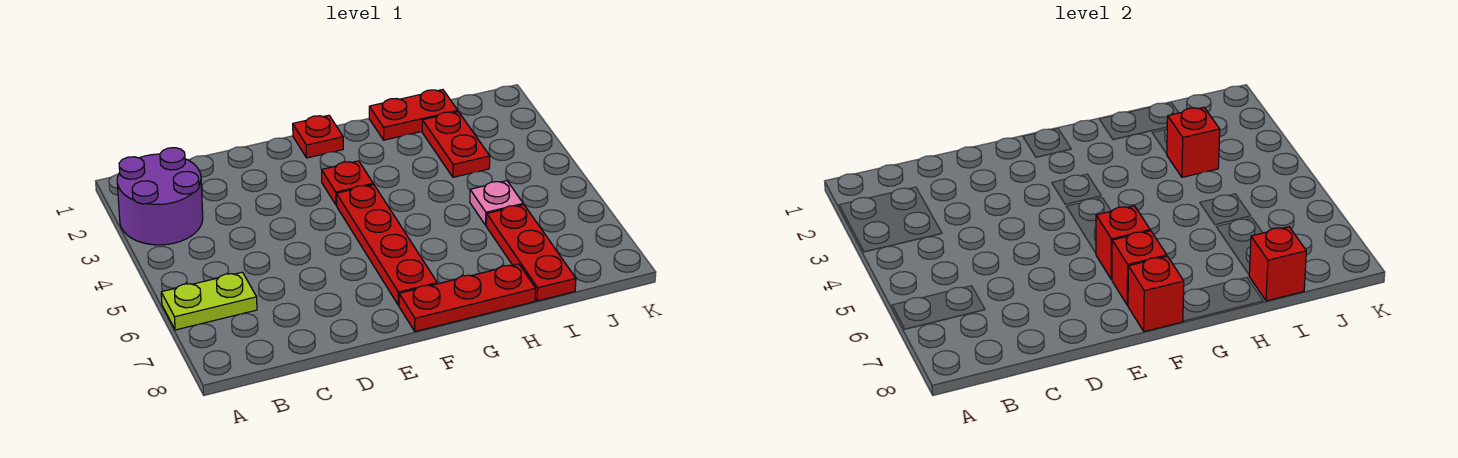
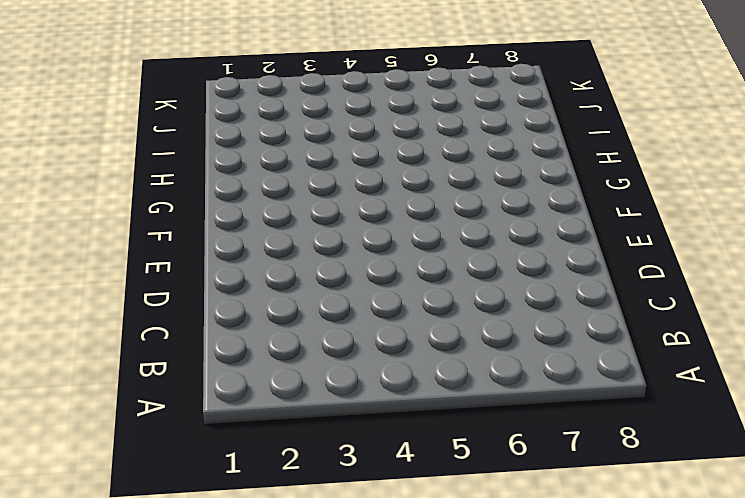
none -> purple 2x2 round brick [117,148,203,245]
none -> lime 1x2 plate [161,272,257,330]
none -> red 1x1 plate [293,115,343,158]

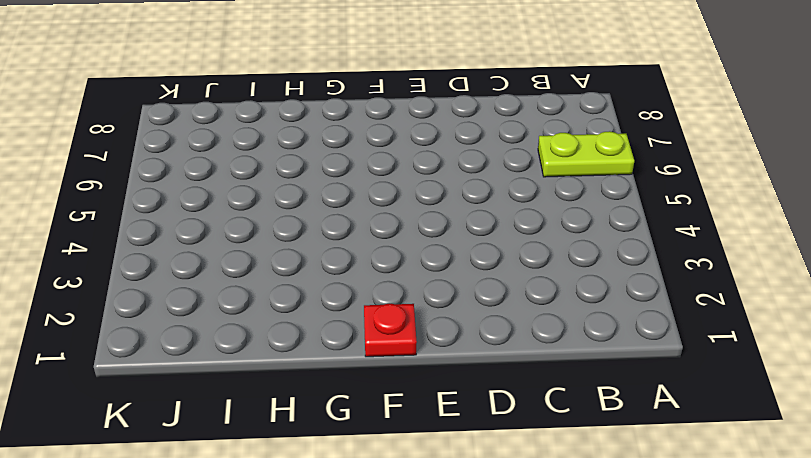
none -> purple 2x2 round brick [117,148,203,245]
none -> red 1x1 plate [322,161,373,205]
none -> red 1x4 plate [336,185,437,305]

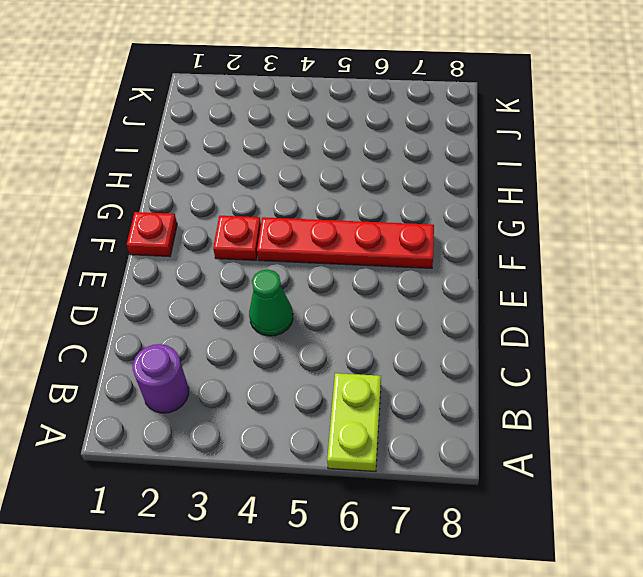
purple 1x1 round brick [133,344,189,413] -> purple 2x2 round brick [117,148,203,245]
green 1x1 cone [249,269,293,336] -> none
none -> red 1x3 plate [399,264,536,332]
none -> red 1x2 plate [369,90,458,140]
none -> red 1x2 plate [422,112,490,177]

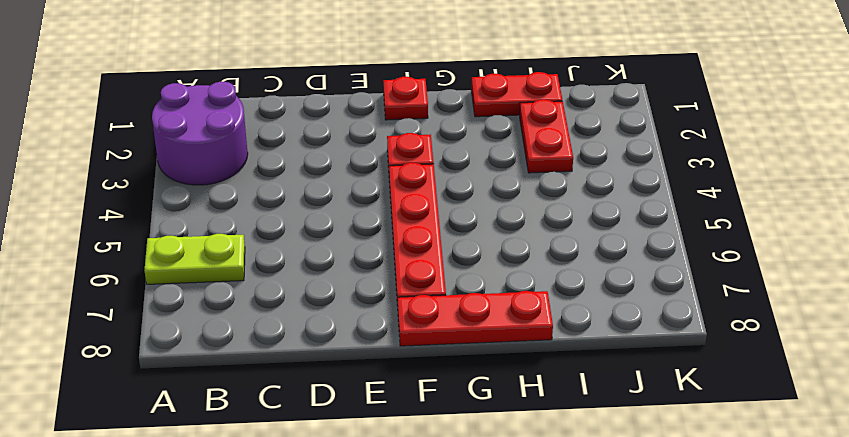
none -> pink 1x1 plate [470,181,523,225]
none -> red 1x3 plate [486,205,576,301]
none -> red 1x1 brick [1096,206,1150,279]

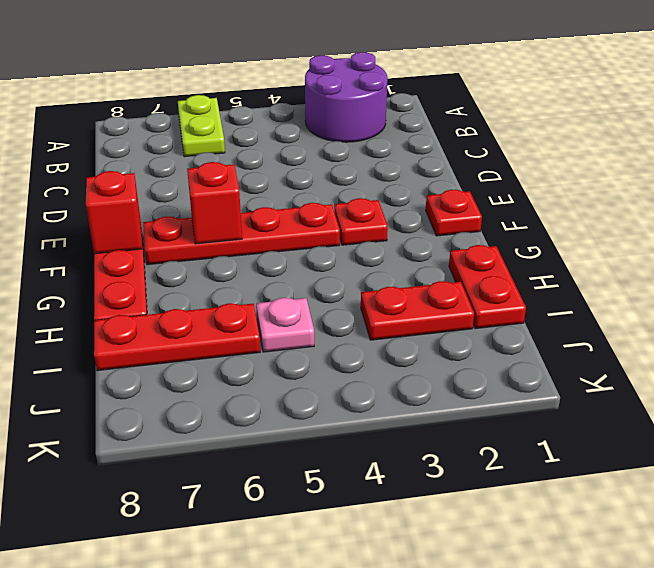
none -> red 1x1 brick [1112,231,1167,305]
none -> red 1x1 brick [1167,107,1220,177]
none -> red 1x1 brick [1249,227,1306,301]

